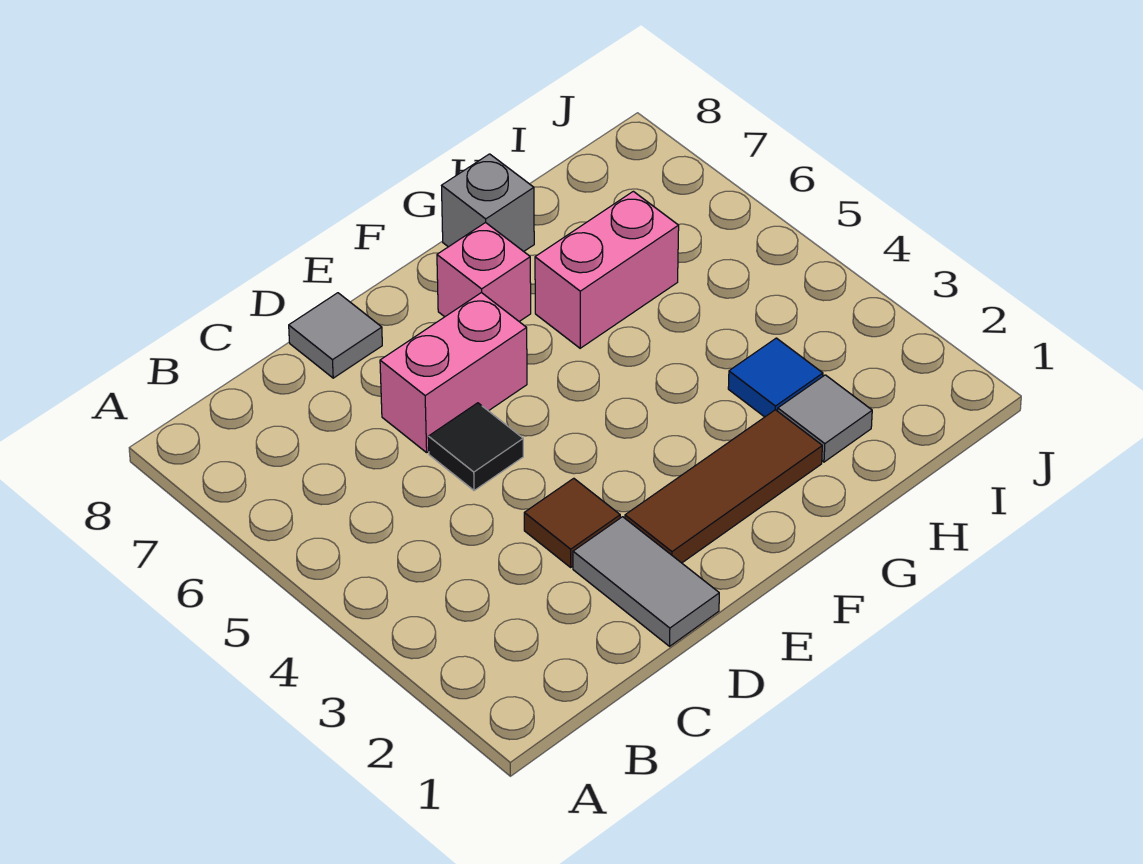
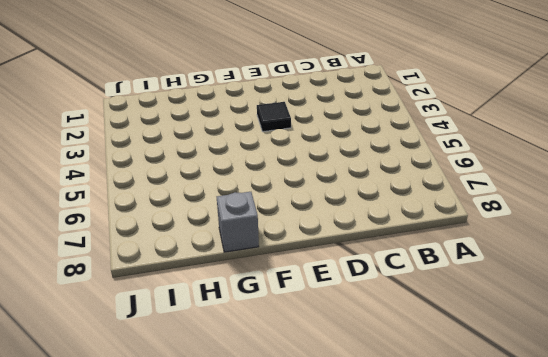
black 1x1 tile [257,102,291,132] -> black 1x1 tile moved to [428,403,523,490]
none -> grey 1x2 tile [573,517,719,646]
none -> brown 1x1 tile [524,478,620,567]

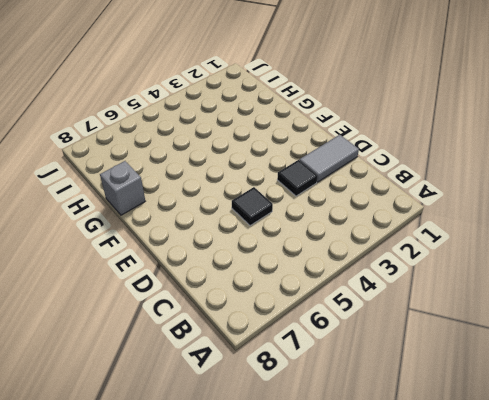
black 1x1 tile [277,160,317,196] -> brown 1x1 tile [524,478,620,567]
none -> pink 1x2 brick [380,293,527,452]
none -> grey 1x1 tile [289,293,382,378]

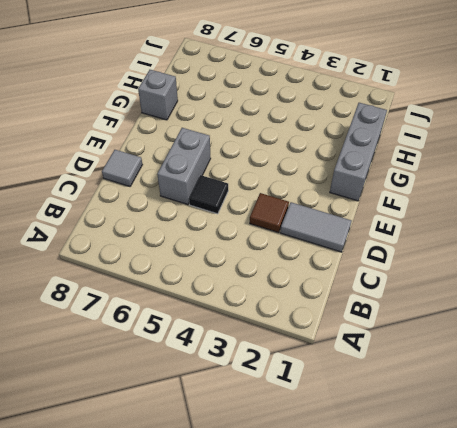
grey 1x2 brick [157,128,211,205] -> pink 1x2 brick [380,293,527,452]
grey 1x3 brick [330,103,387,201] -> none
none -> brown 1x3 tile [625,410,822,563]
none -> pink 1x1 brick [437,222,531,321]

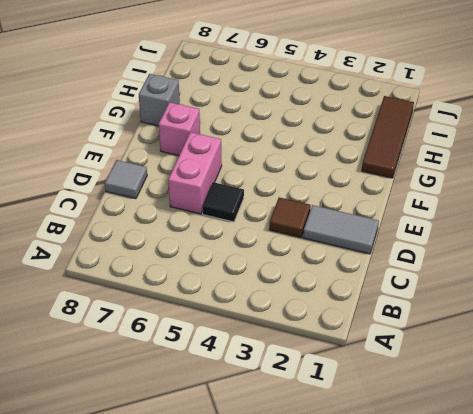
brown 1x3 tile [362,96,414,178] -> brown 1x3 tile moved to [625,410,822,563]
none -> pink 1x2 brick [535,191,679,348]
none -> grey 1x1 tile [778,375,872,462]

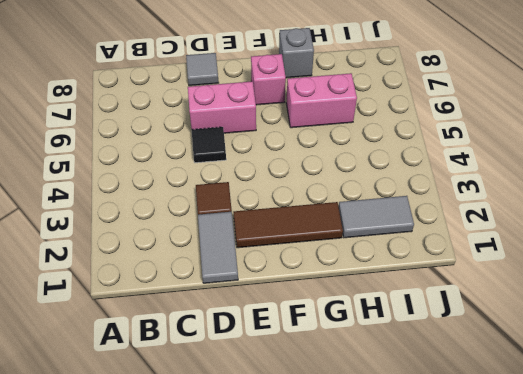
grey 1x2 tile [338,196,414,238] -> grey 1x1 tile [778,375,872,462]
none -> blue 1x1 tile [728,338,823,417]

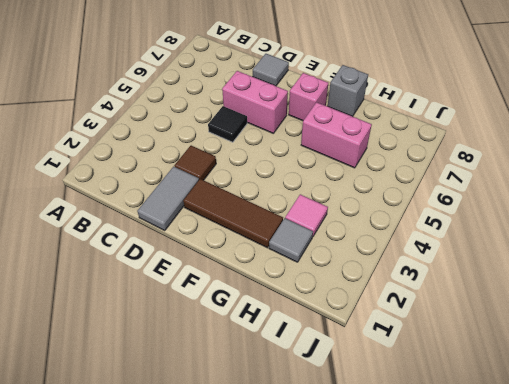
pink 1x1 tile [285,194,328,236] -> blue 1x1 tile [728,338,823,417]

